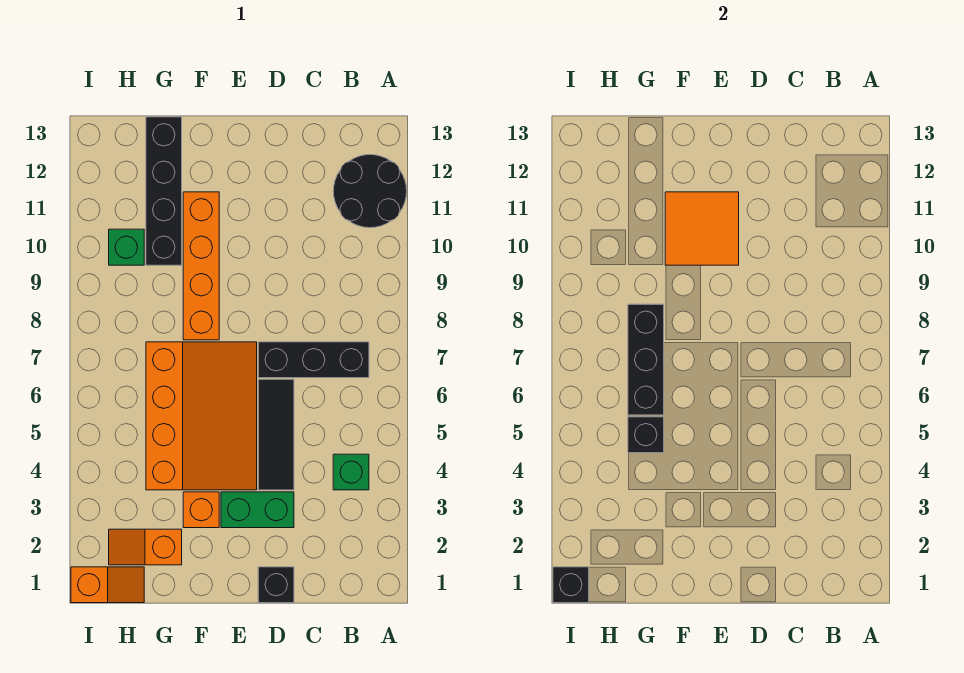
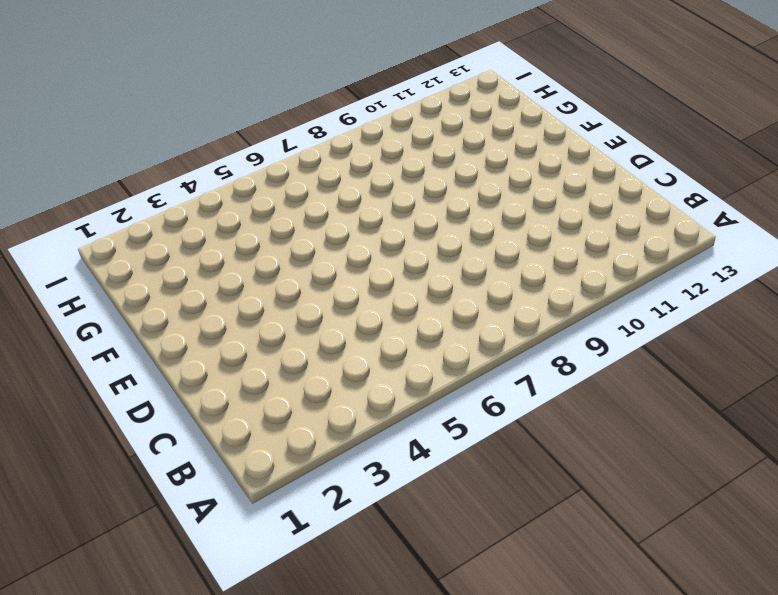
none -> black 2x2 round brick [333,155,407,228]
none -> green 1x1 brick [333,454,369,490]
none -> black 1x3 brick [258,342,369,378]

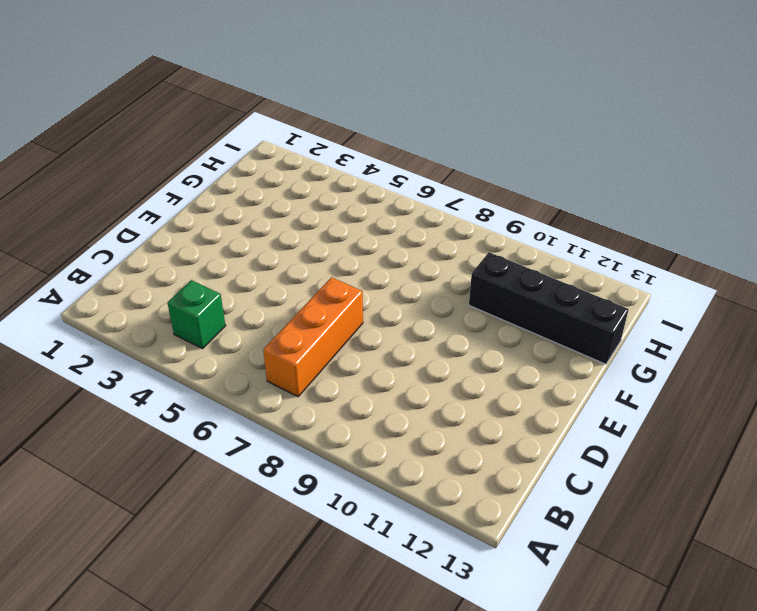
orange 1x3 brick [263,277,363,397] -> black 1x3 brick [258,342,369,378]
none -> black 2x2 round brick [333,155,407,228]
none -> black 1x1 brick [258,567,294,603]
none -> green 1x2 brick [221,492,294,528]

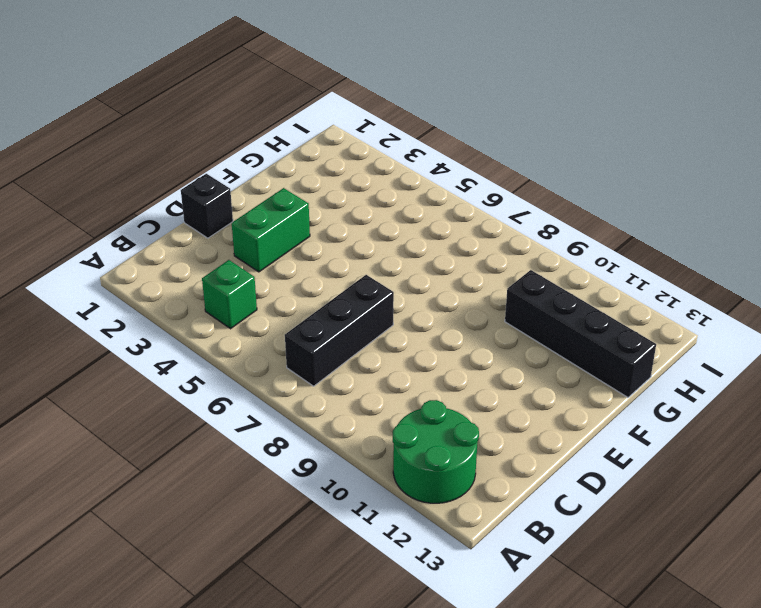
green 2x2 round brick [393,400,479,503] -> black 2x2 round brick [333,155,407,228]
none -> black 1x3 tile [258,379,294,490]
none -> orange 3x4 slope [146,342,257,490]
none -> orange 1x1 brick [183,492,219,528]

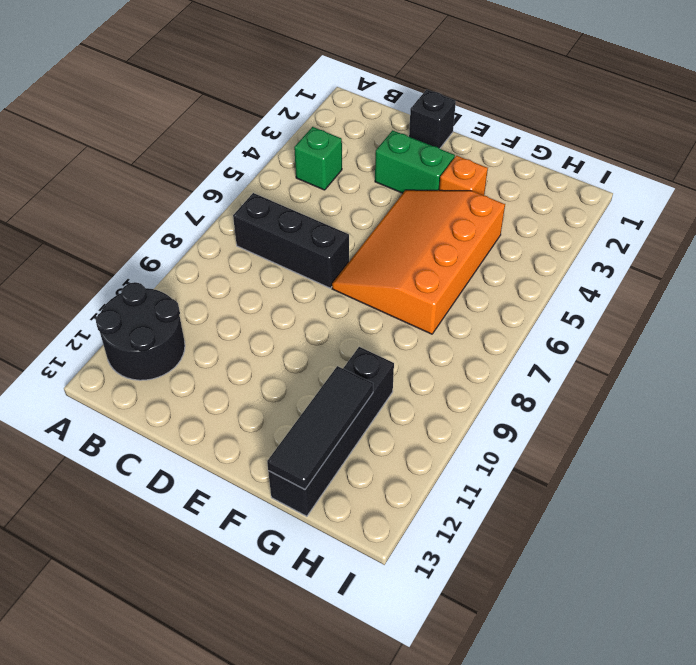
black 1x3 tile [267,366,373,490] -> black 1x3 tile moved to [258,379,294,490]
none -> orange 1x4 brick [183,192,219,340]
none -> orange 1x2 slope [109,529,182,565]
none -> orange 1x2 slope [71,567,144,603]

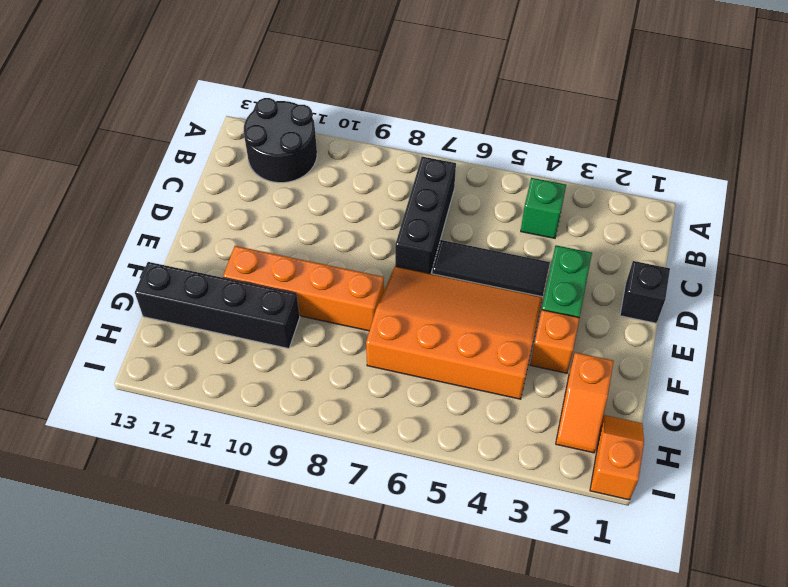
none -> green 1x1 brick [109,229,144,265]
none -> orange 2x2 tile [665,192,739,265]
none -> black 1x1 brick [628,417,664,453]

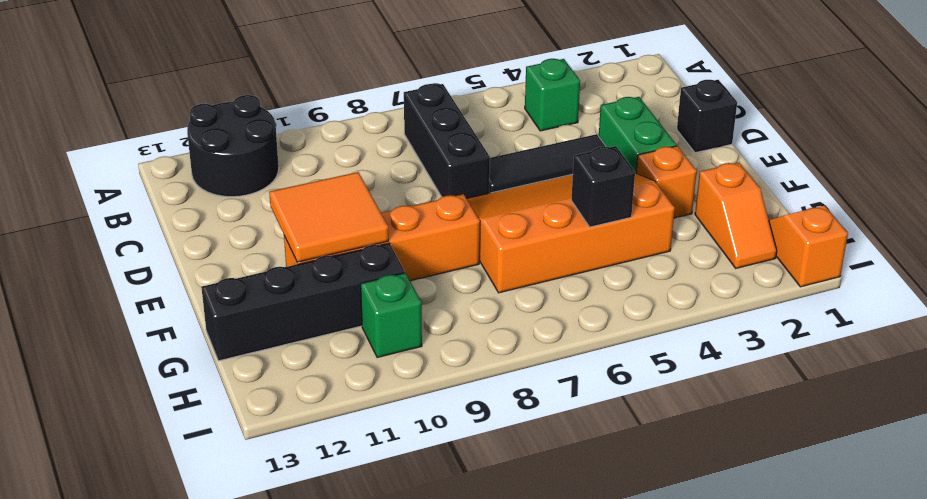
none -> black 1x3 brick [628,304,664,415]
none -> black 1x1 brick [553,567,589,603]

